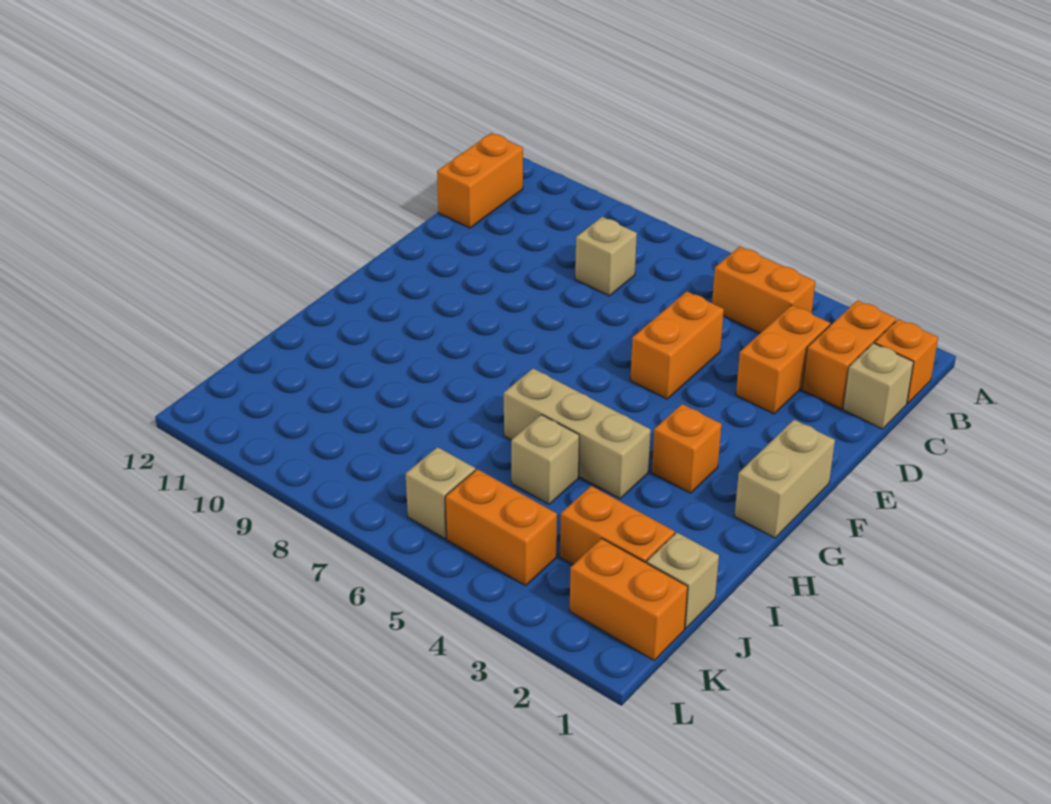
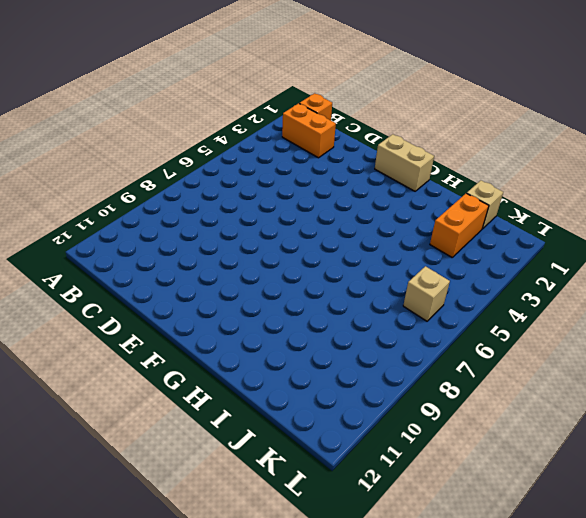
none -> orange 1x2 brick [712,247,815,333]
none -> orange 1x2 brick [437,133,523,228]
none -> tan 1x1 brick [843,343,914,429]

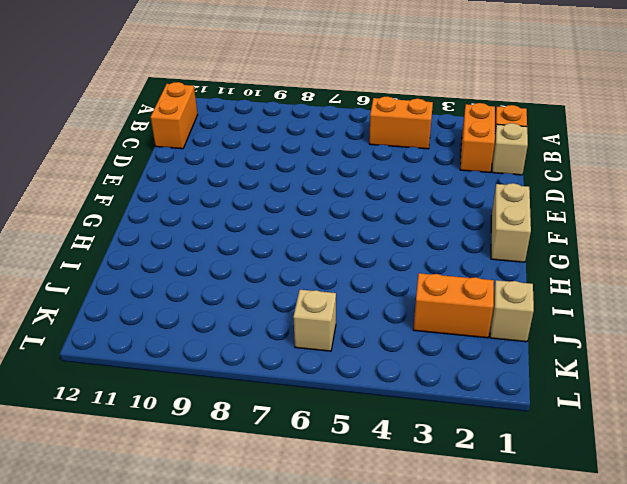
none -> orange 1x2 brick [736,305,830,414]
none -> tan 1x1 brick [575,217,637,296]
none -> orange 1x2 brick [630,291,724,399]

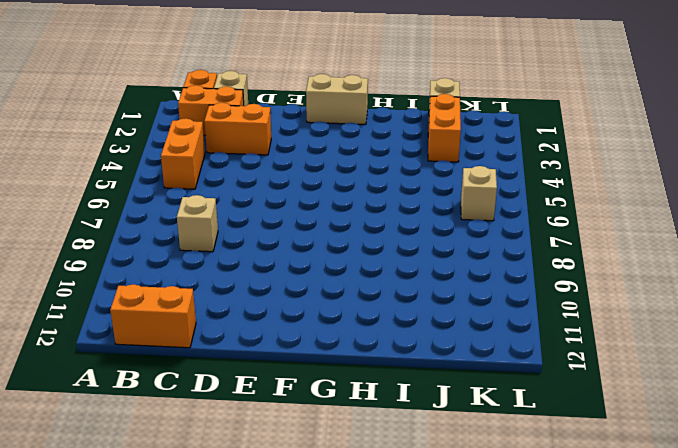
none -> orange 1x2 brick [630,291,724,399]
none -> orange 1x1 brick [652,404,722,493]
none -> tan 1x3 brick [504,369,651,499]

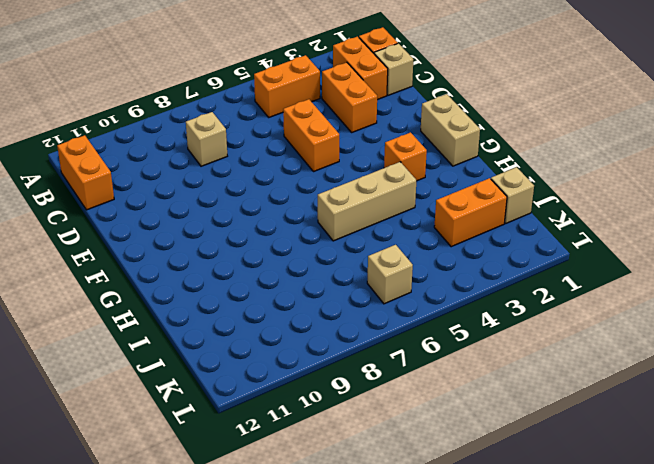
none -> tan 1x1 brick [511,415,579,504]
none -> orange 1x2 brick [570,539,688,660]
none -> orange 1x2 brick [445,469,557,586]

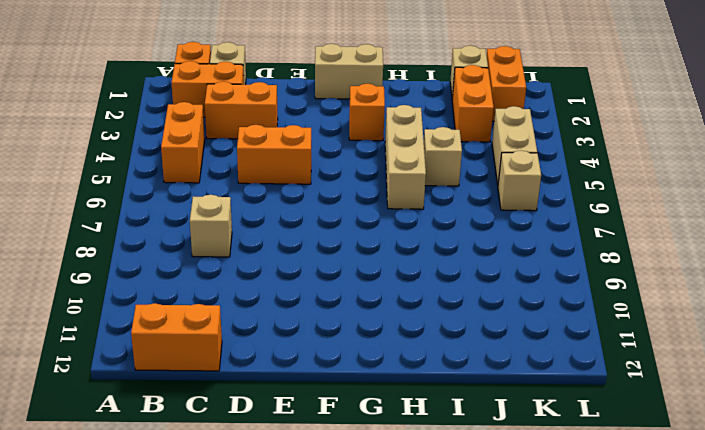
tan 1x2 brick [492,106,537,185] -> orange 1x2 brick [445,469,557,586]

